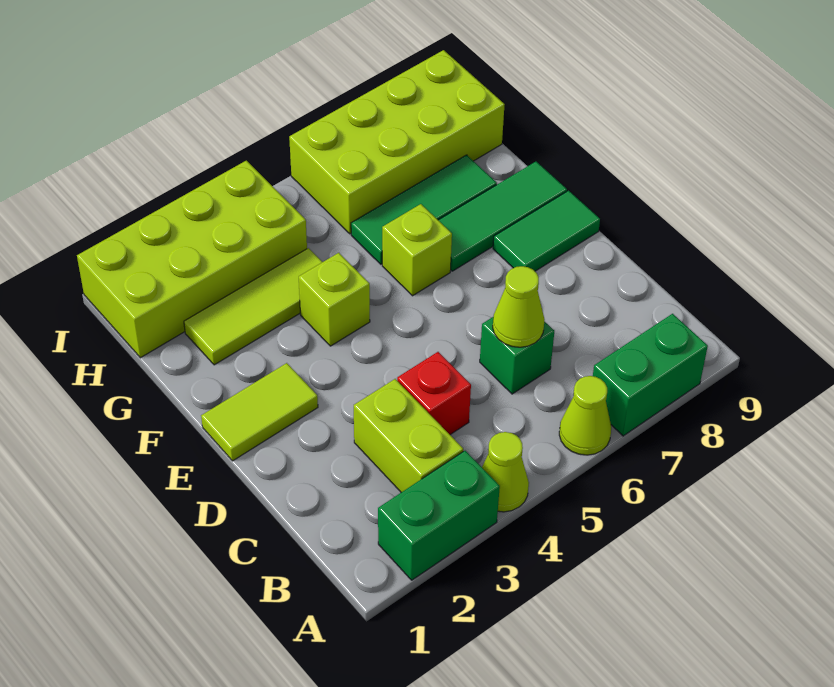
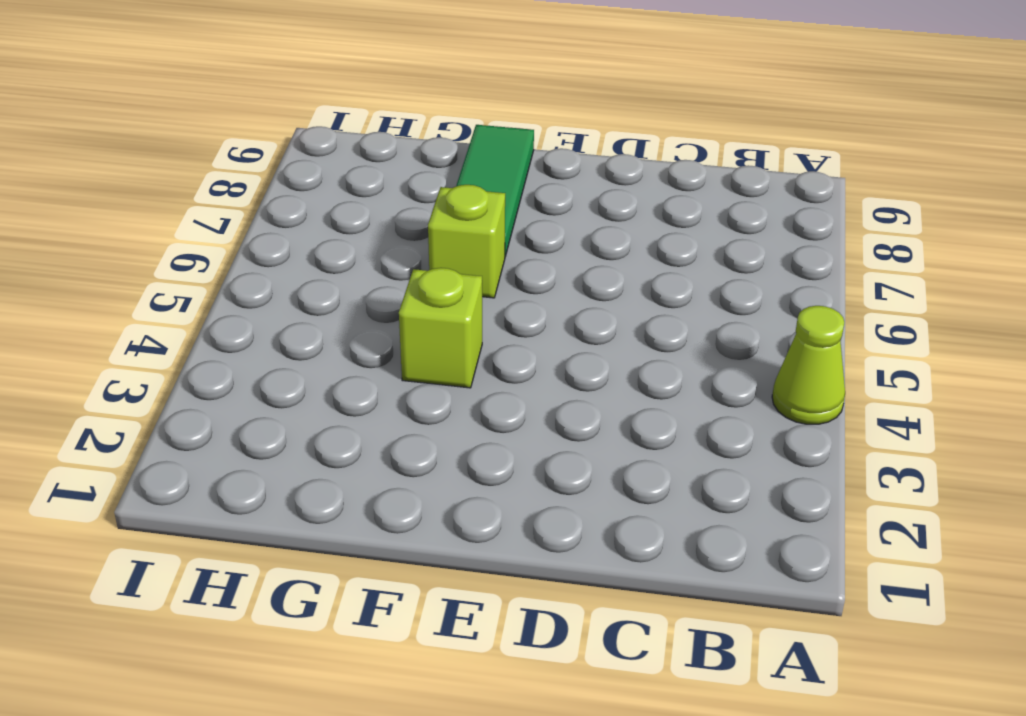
none -> green 1x2 brick [378,451,500,580]
none -> lime 1x1 cone [559,376,611,455]
none -> green 1x2 brick [593,314,708,436]

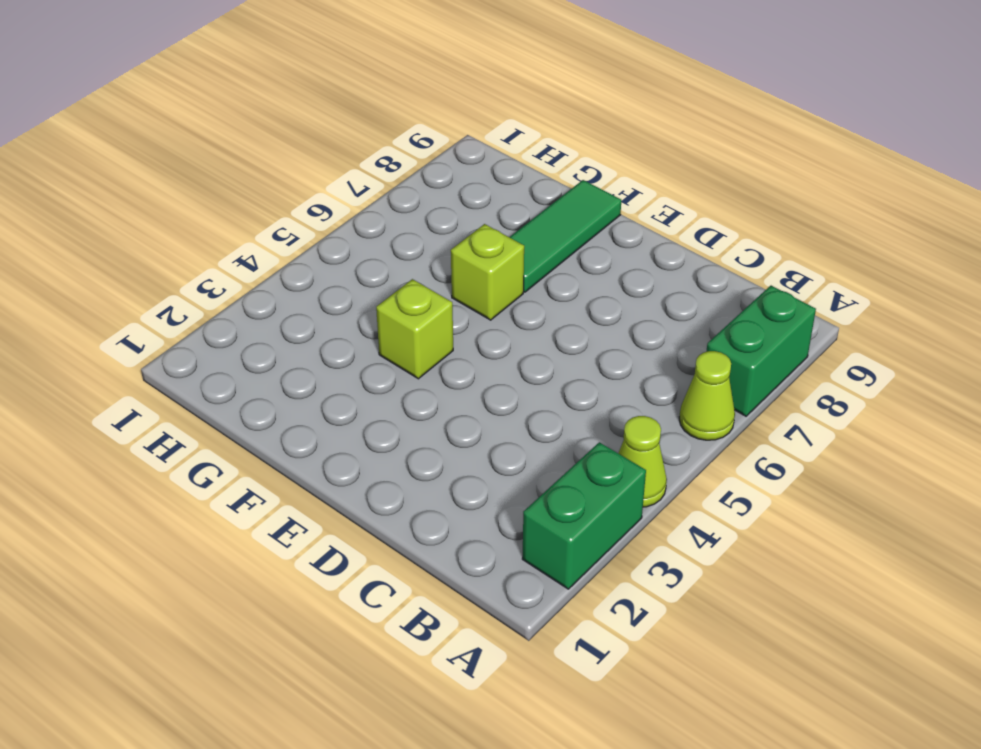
none -> lime 1x2 brick [354,379,463,492]
none -> red 1x1 brick [397,352,471,435]
none -> green 1x1 brick [480,317,554,394]

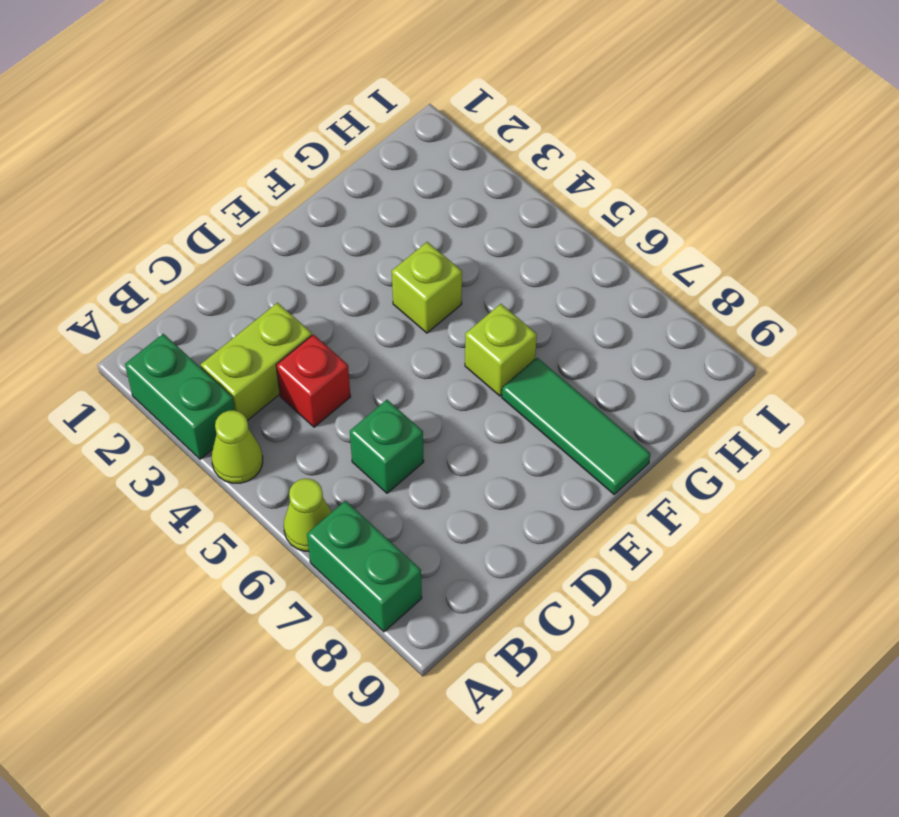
none -> lime 1x2 tile [201,363,318,461]
none -> green 1x2 tile [493,191,600,271]
none -> lime 1x3 tile [184,248,322,365]

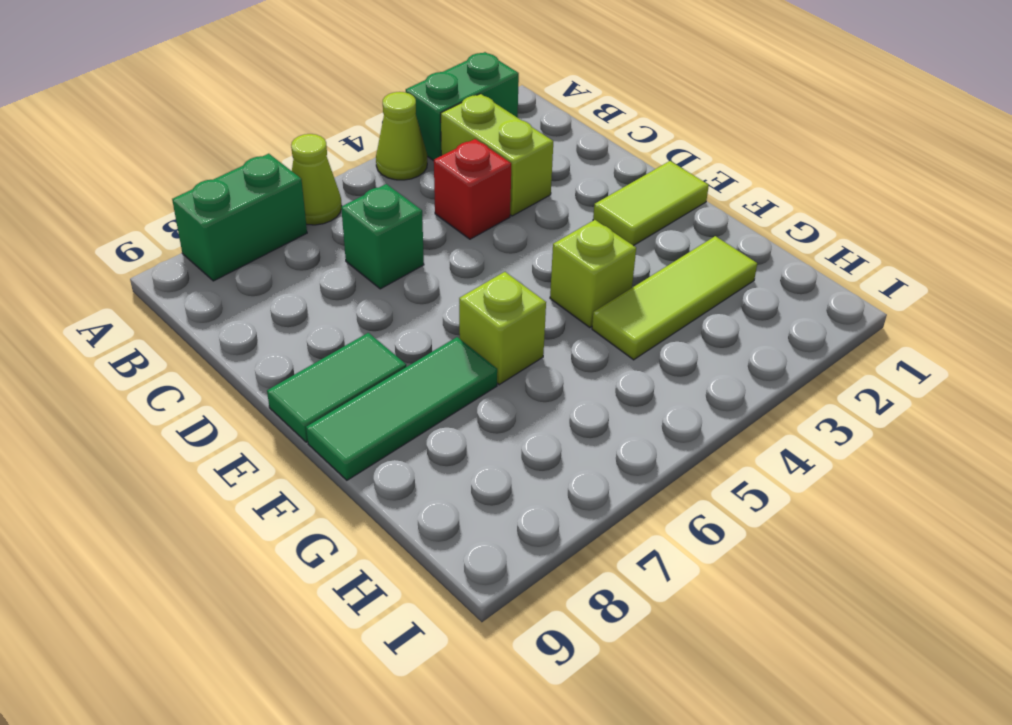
none -> green 1x3 tile [351,155,497,264]
none -> lime 2x4 brick [77,161,307,358]
none -> lime 2x4 brick [289,50,505,234]

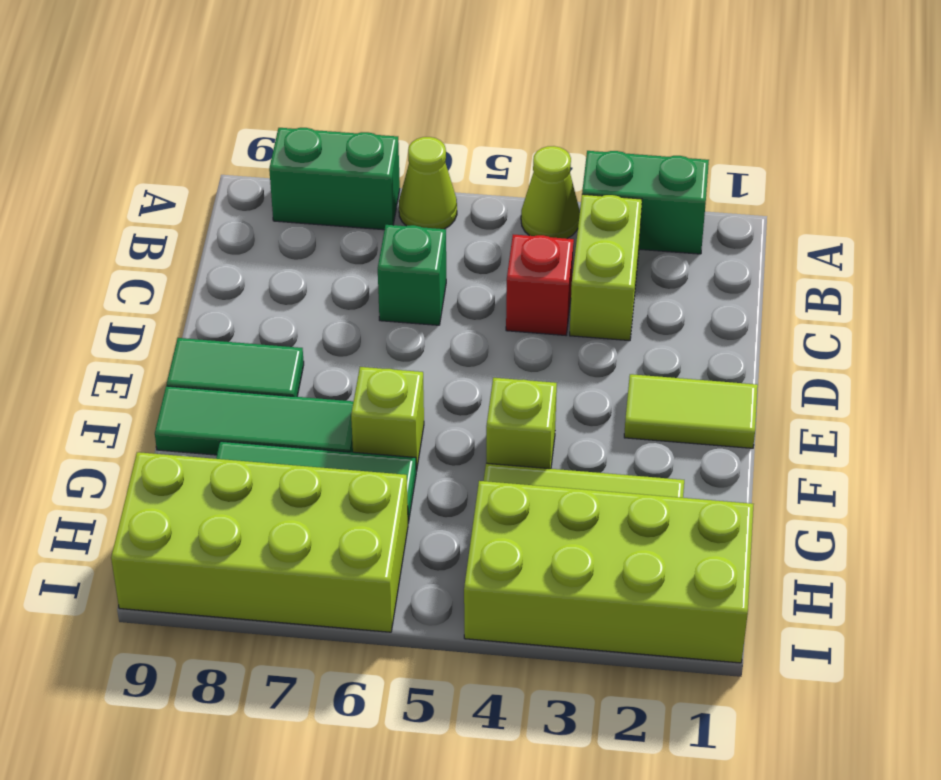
none -> lime 1x1 cone [493,266,545,347]

